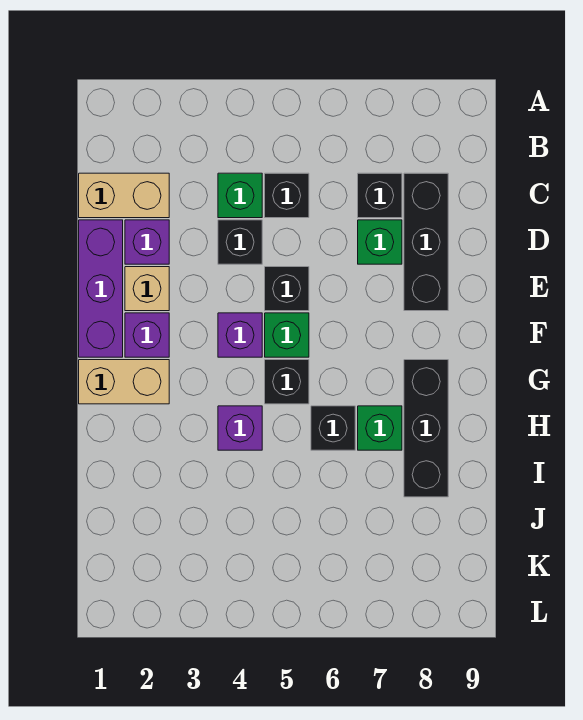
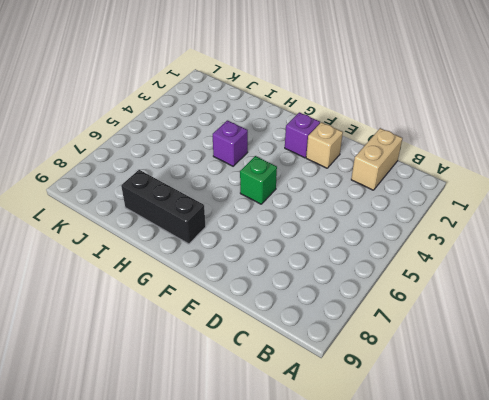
none -> green 1x1 brick [218,173,262,218]
none -> black 1x1 brick [265,173,309,218]
none -> black 1x1 brick [358,173,402,218]

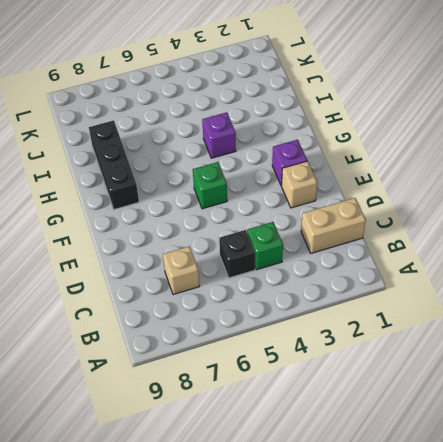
tan 1x1 brick [163,246,200,295] -> black 1x1 brick [358,173,402,218]
none -> black 1x3 brick [404,173,448,311]
none -> purple 1x3 brick [79,220,123,357]
none -> purple 1x1 brick [125,220,169,264]

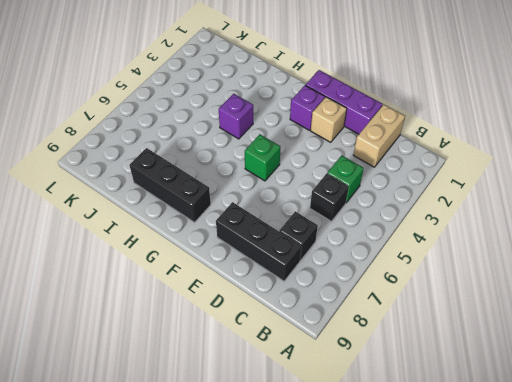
none -> purple 1x1 brick [125,220,169,264]
none -> black 1x1 brick [218,220,262,264]
none -> green 1x1 brick [358,220,402,264]

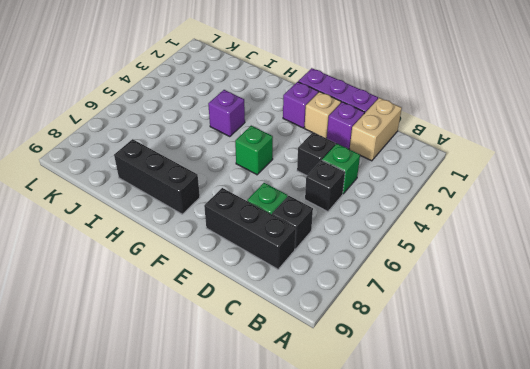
none -> black 1x1 brick [265,267,309,311]
none -> purple 1x1 brick [218,313,262,357]
none -> tan 1x2 brick [79,360,169,404]

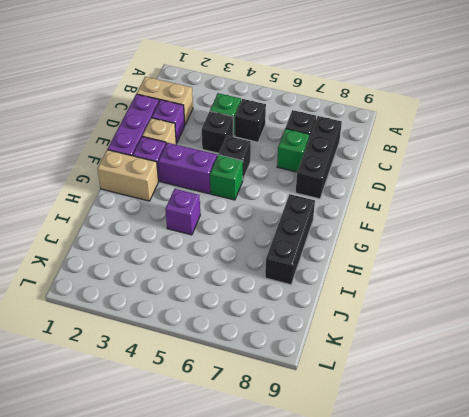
purple 1x2 brick [158,143,217,194] -> purple 1x1 brick [218,313,262,357]
none -> black 1x1 brick [265,360,309,404]
none -> black 1x1 brick [311,406,355,450]
none -> green 1x1 brick [358,406,402,450]

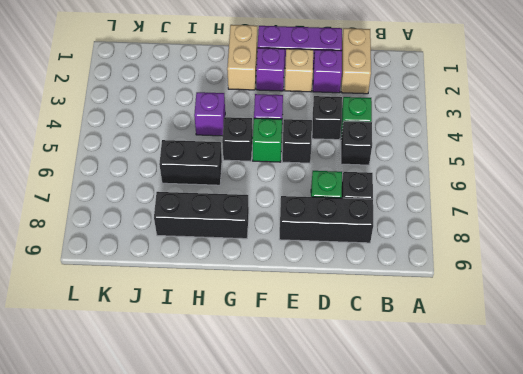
black 1x2 brick [159,140,222,185] -> black 1x1 brick [311,406,355,450]
none -> green 1x1 brick [358,406,402,450]

